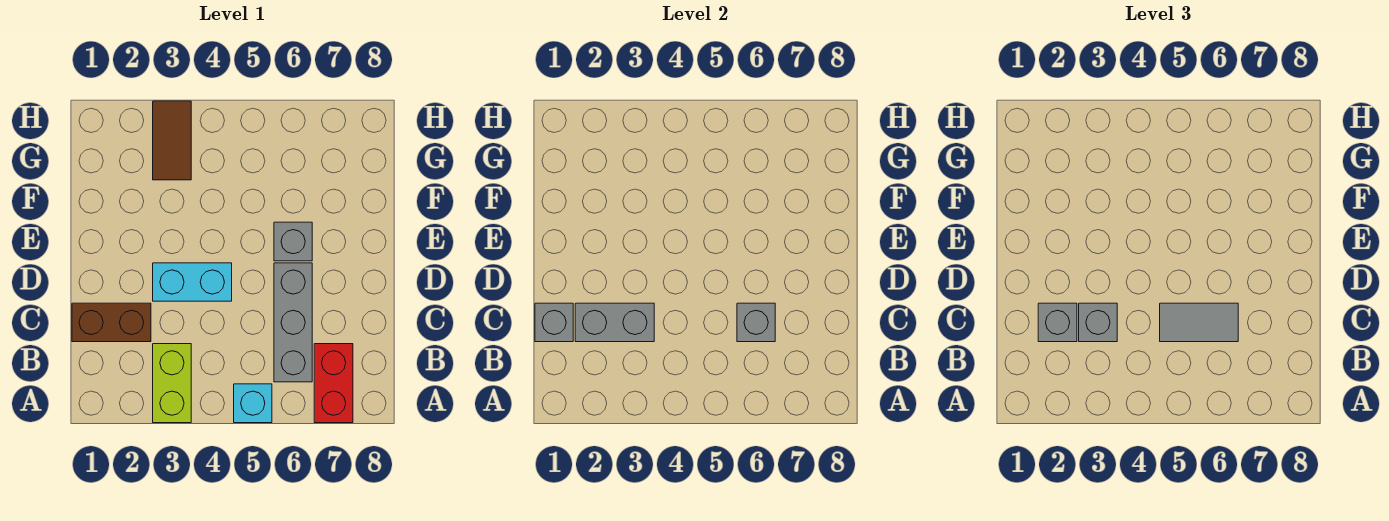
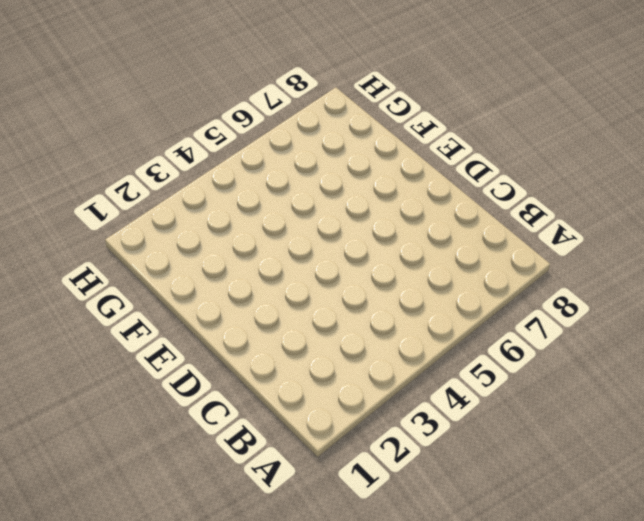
none -> lime 1x2 brick [153,344,191,423]
none -> cyan 1x1 brick [234,384,272,423]
none -> red 1x2 brick [314,344,353,423]

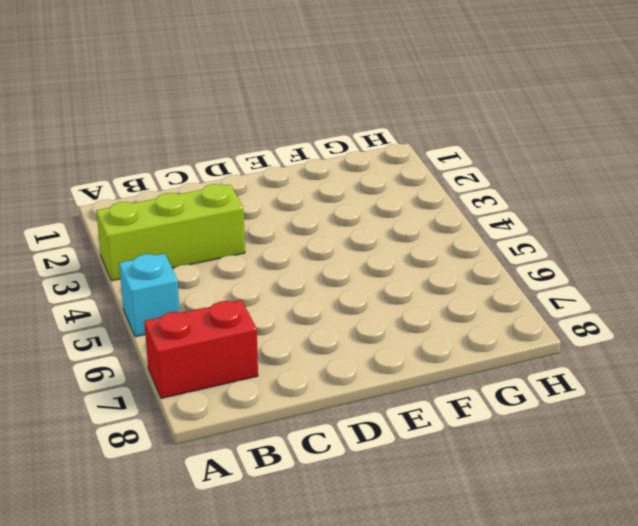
lime 1x3 brick [96,184,245,281] -> lime 1x2 brick [153,344,191,423]
none -> grey 1x3 brick [274,263,312,382]
none -> brown 1x2 brick [72,303,151,342]
none -> cyan 1x2 brick [153,263,232,301]

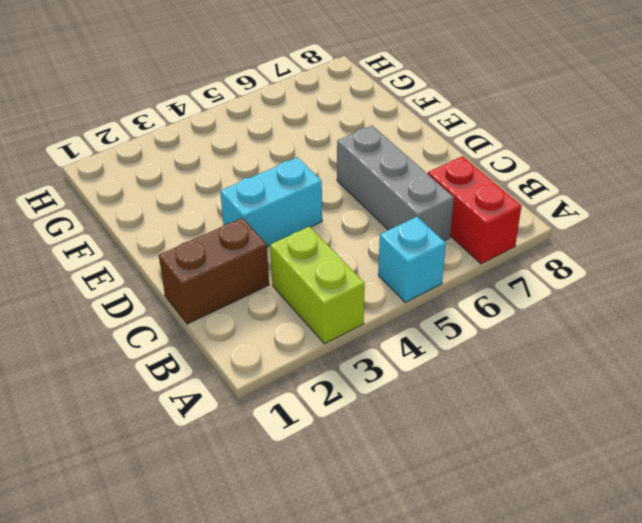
none -> grey 1x1 brick [274,222,312,261]
none -> brown 1x2 tile [153,101,191,180]
none -> grey 1x1 brick [535,303,573,342]

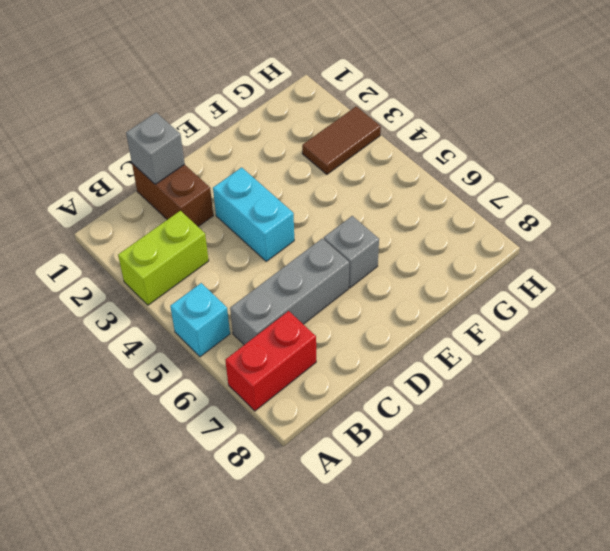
none -> grey 1x2 brick [575,303,654,342]
none -> grey 1x1 brick [737,303,775,342]
none -> grey 1x1 brick [1038,303,1077,342]

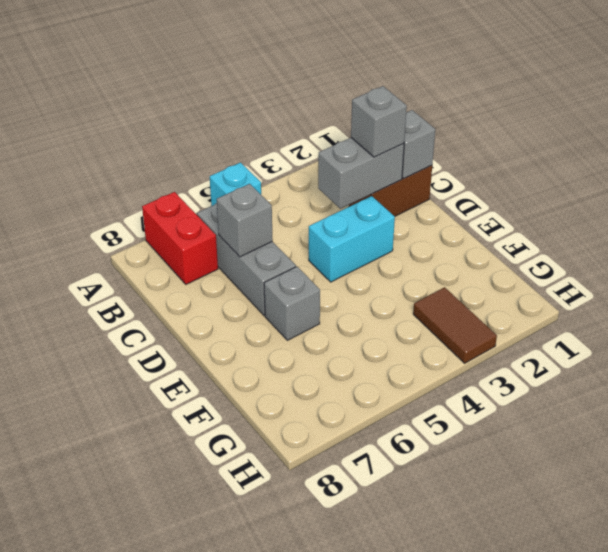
none -> lime 1x2 brick [153,344,191,423]
none -> grey 1x1 brick [1079,303,1117,342]
none -> grey 1x2 tile [1160,303,1238,342]

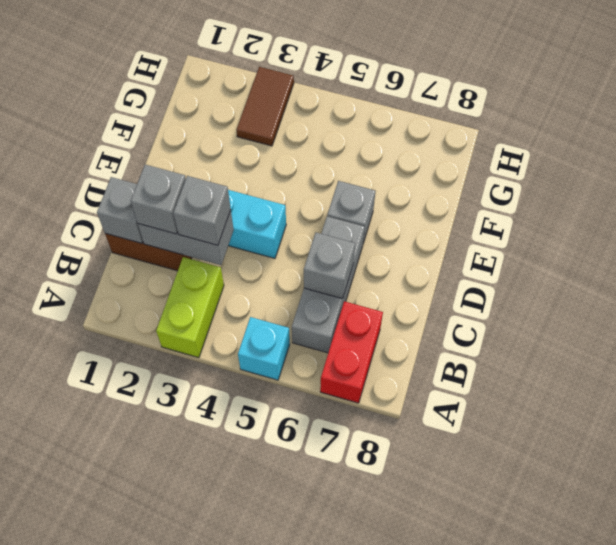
none -> grey 1x2 tile [1160,303,1238,342]

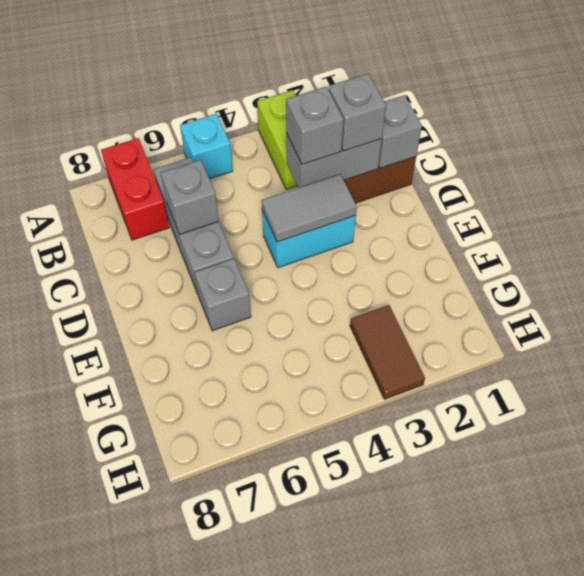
grey 1x2 tile [262,174,357,242] -> grey 1x2 tile moved to [1160,303,1238,342]

